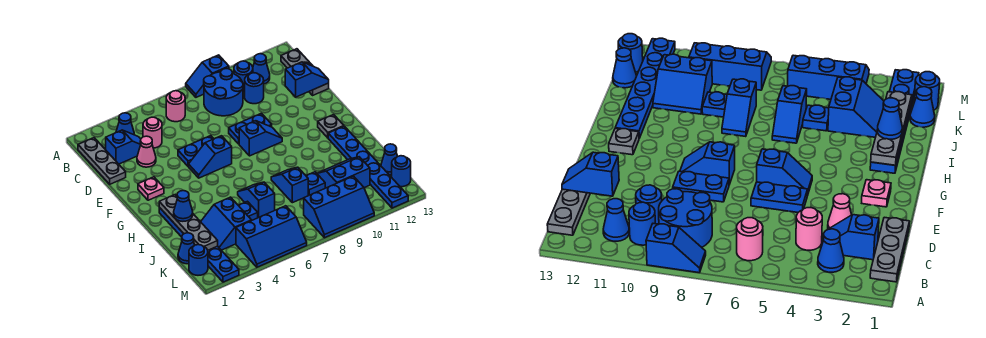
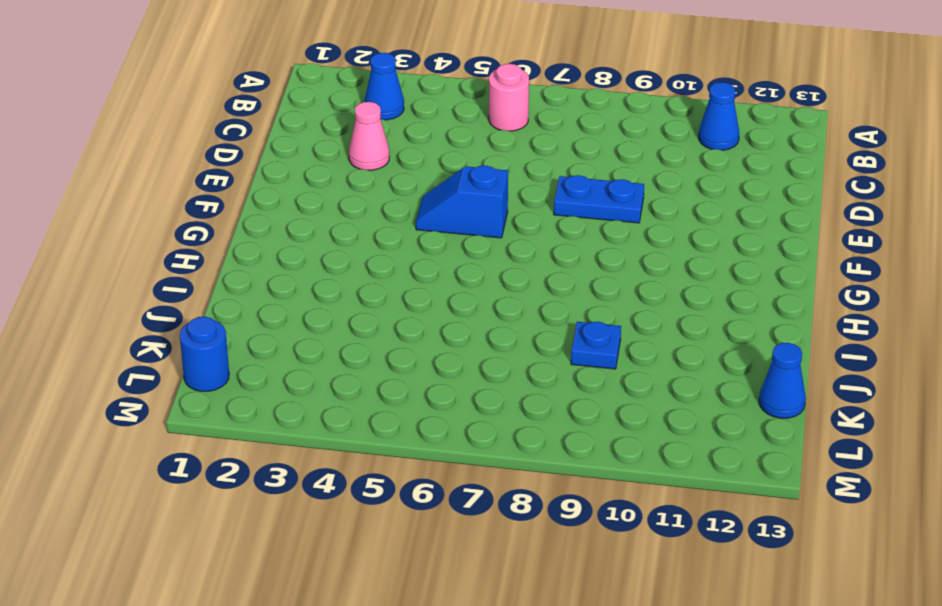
none -> blue 1x2 slope [186,55,229,97]
none -> grey 1x3 plate [78,138,126,184]
none -> blue 2x2 round brick [204,69,243,116]
none -> blue 1x1 round brick [234,61,253,92]

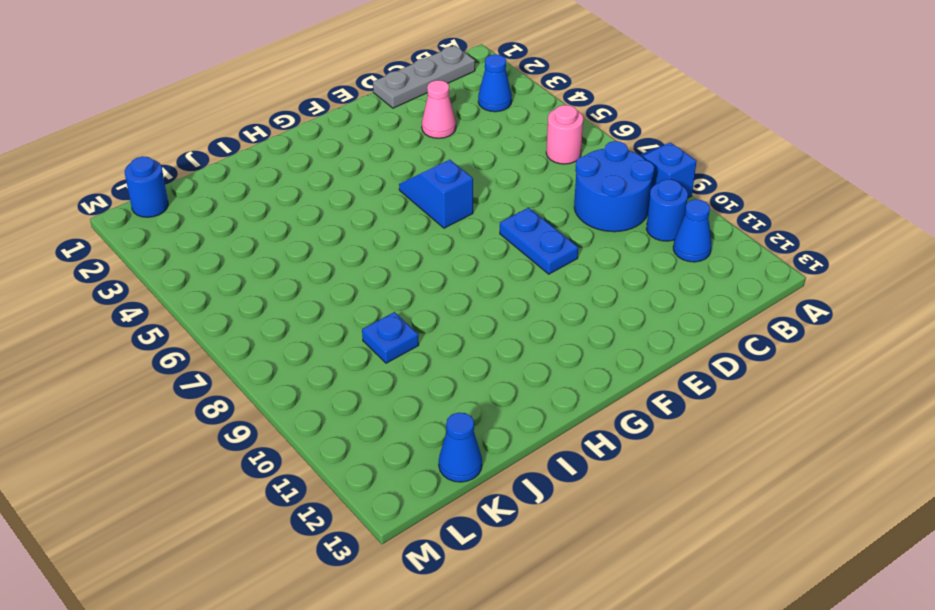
none -> grey 1x3 plate [281,49,329,95]
none -> blue 1x2 slope [106,130,141,164]
none -> pink 1x1 round brick [143,117,162,148]
none -> blue 1x1 round brick [245,73,264,104]

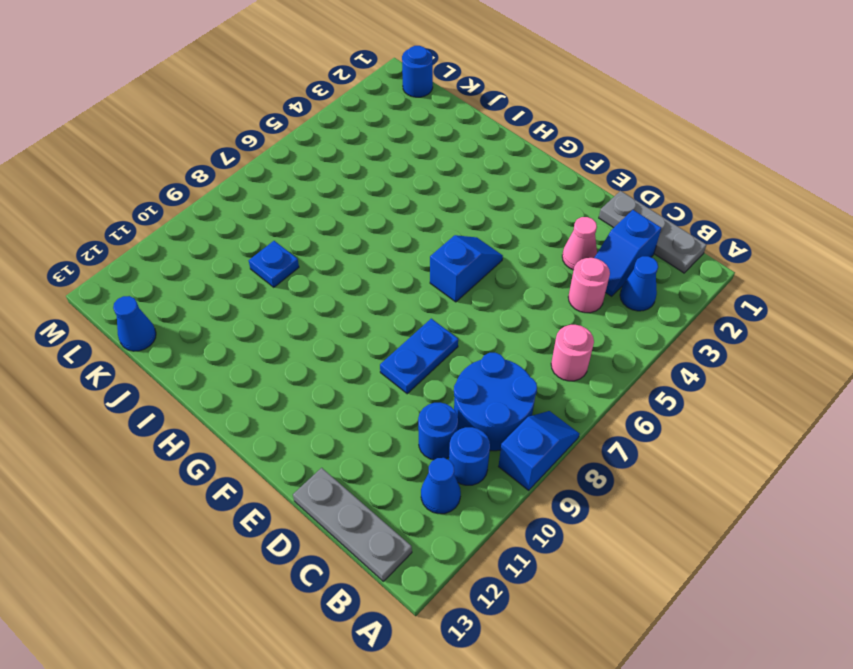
none -> blue 1x2 plate [178,136,214,166]
none -> pink 1x1 plate [138,177,164,200]
none -> blue 1x2 slope [239,121,282,156]
none -> grey 1x1 plate [318,115,344,138]

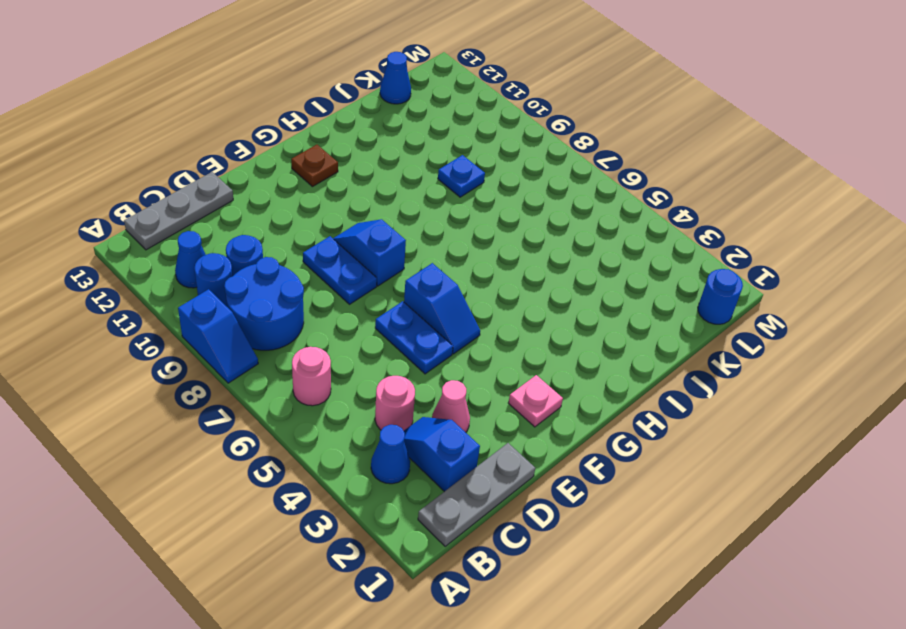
brown 1x1 plate [291,145,338,187] -> grey 1x1 plate [318,115,344,138]
none -> blue 1x6 plate [159,207,239,282]
none -> blue 1x6 plate [328,126,408,208]
none -> blue 1x2 slope [238,182,275,218]
none -> blue 1x2 slope [271,167,308,203]

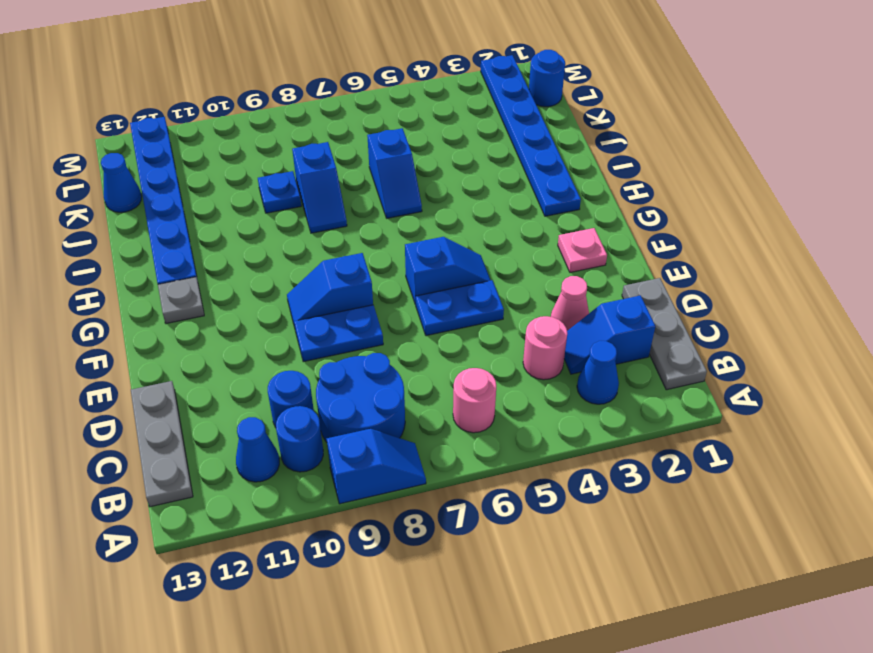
none -> blue 2x2 slope [201,197,252,250]
none -> blue 1x1 plate [238,201,258,220]
none -> blue 2x2 slope [317,157,370,188]
none -> blue 1x1 cone [178,233,195,264]

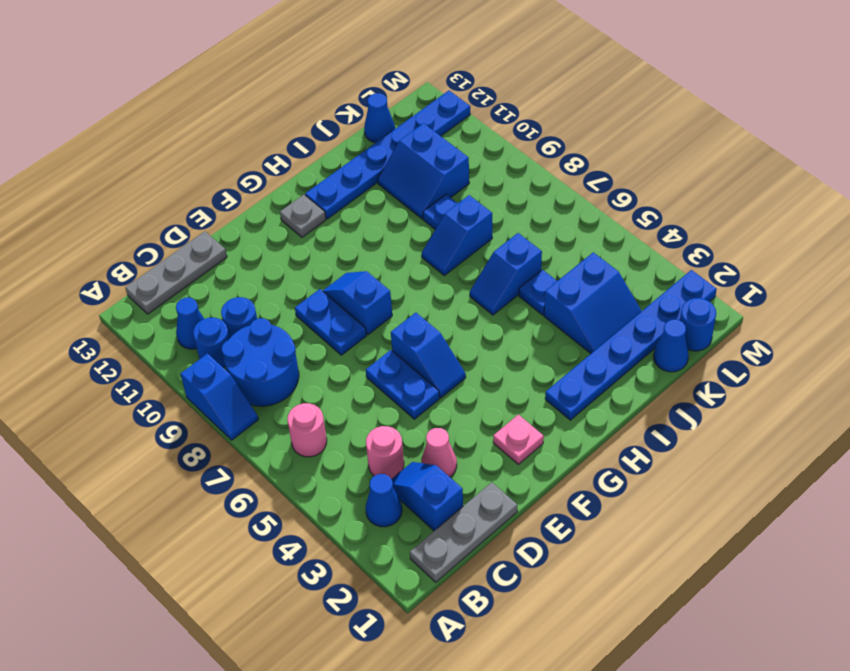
none -> blue 2x3 slope [236,206,307,267]
none -> blue 2x3 slope [304,176,374,238]
none -> blue 1x1 round brick [392,156,411,187]
none -> blue 1x2 slope [285,62,329,97]

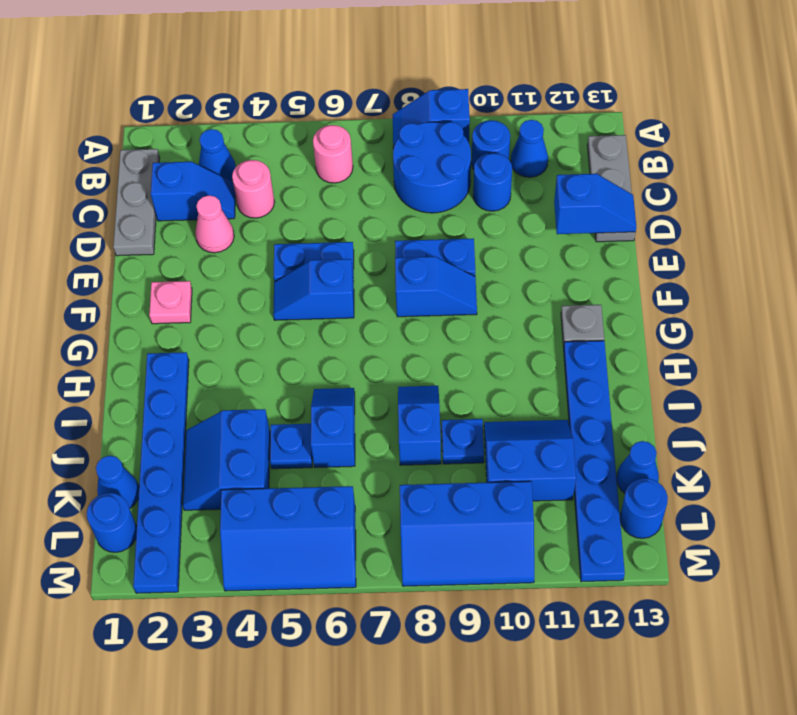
none -> grey 1x4 plate [159,195,218,250]
none -> blue 1x1 cone [174,191,193,221]

